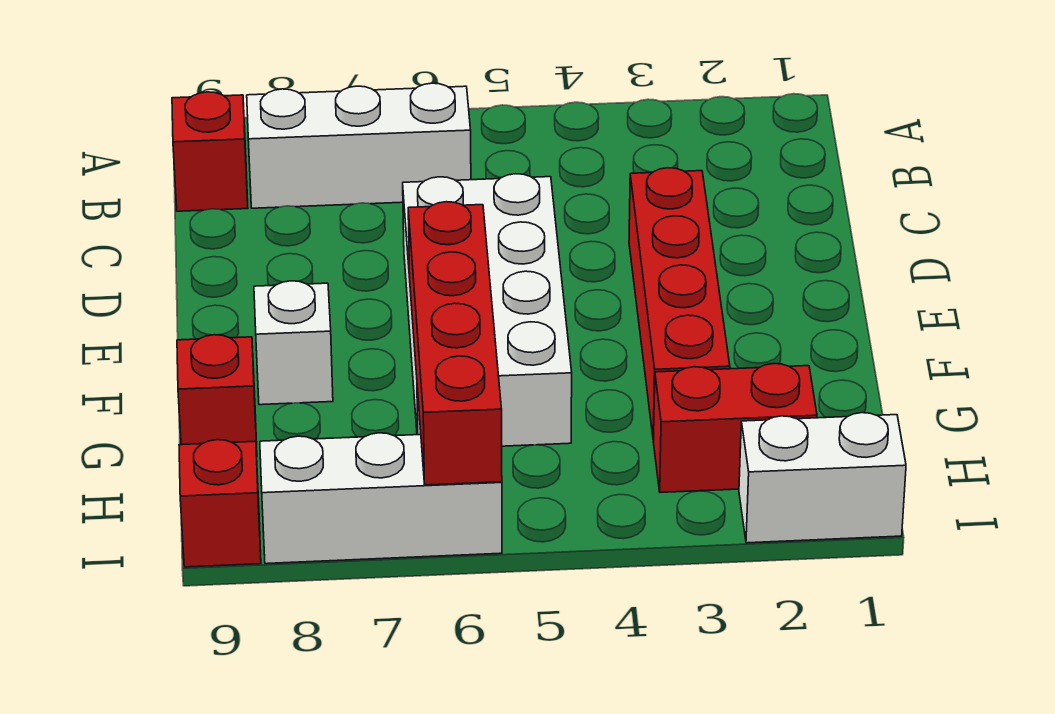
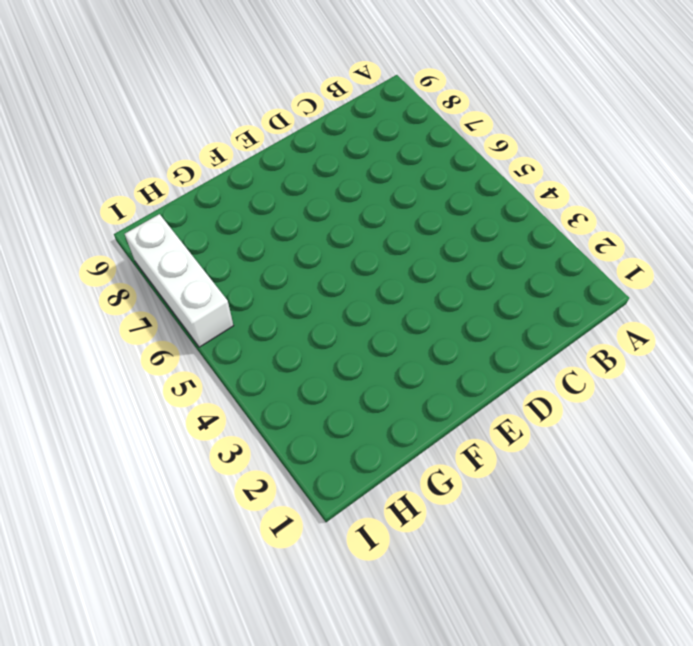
none -> white 1x3 brick [247,83,471,208]
none -> red 1x1 brick [172,92,248,211]

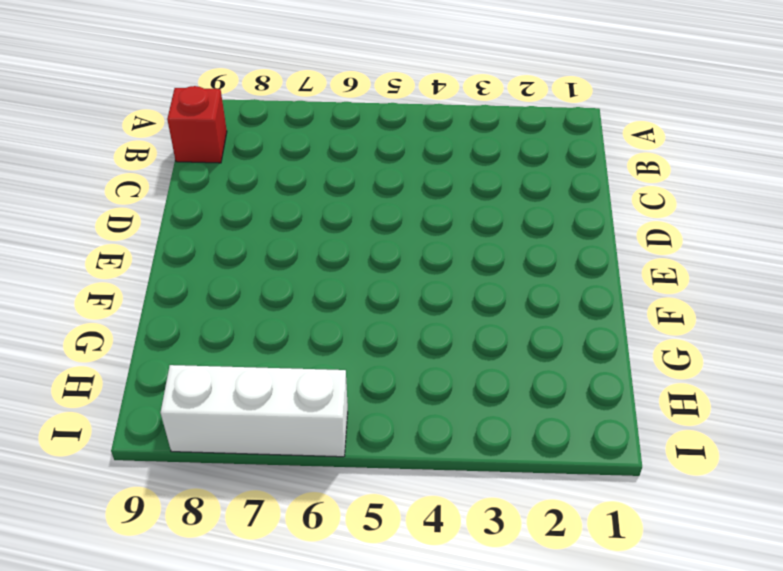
none -> white 1x3 brick [247,83,471,208]
none -> red 1x4 brick [629,168,730,440]

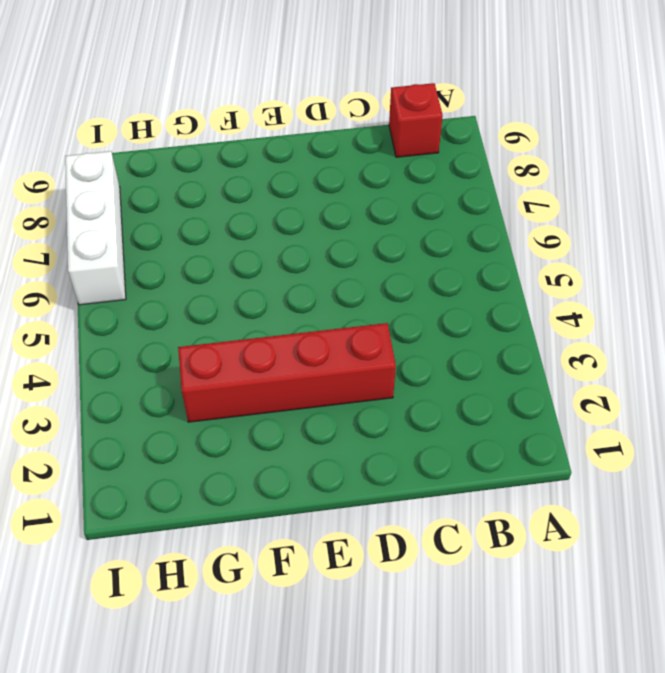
none -> white 1x3 brick [247,83,471,208]
none -> white 2x4 brick [403,174,572,446]

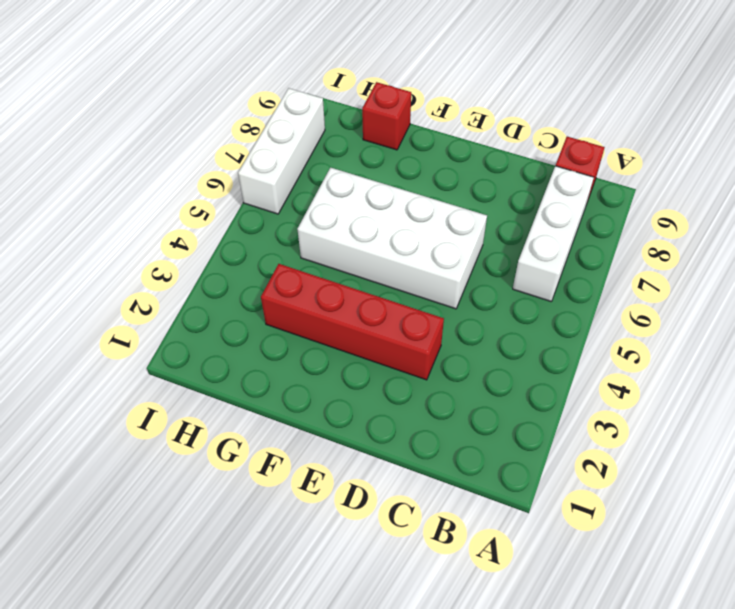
none -> white 1x1 brick [254,281,333,405]
none -> red 1x2 brick [653,364,817,492]

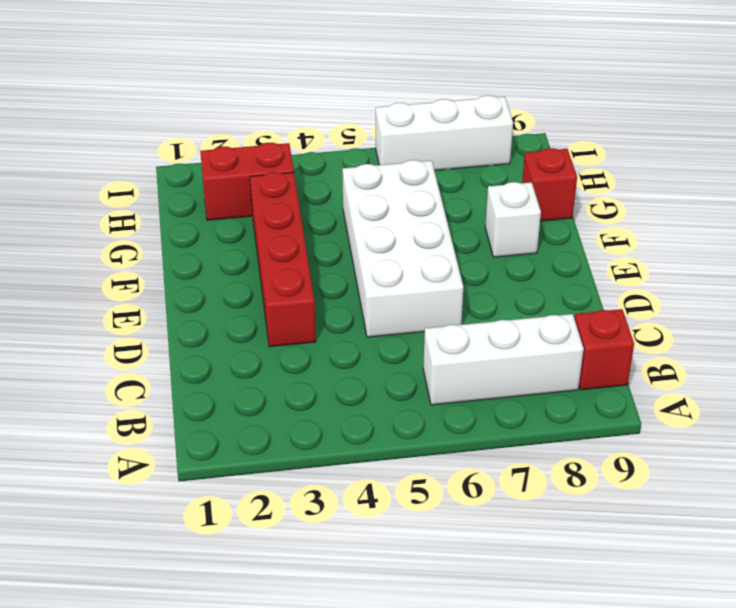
none -> white 1x2 brick [739,413,906,543]
none -> red 1x1 brick [179,440,261,567]

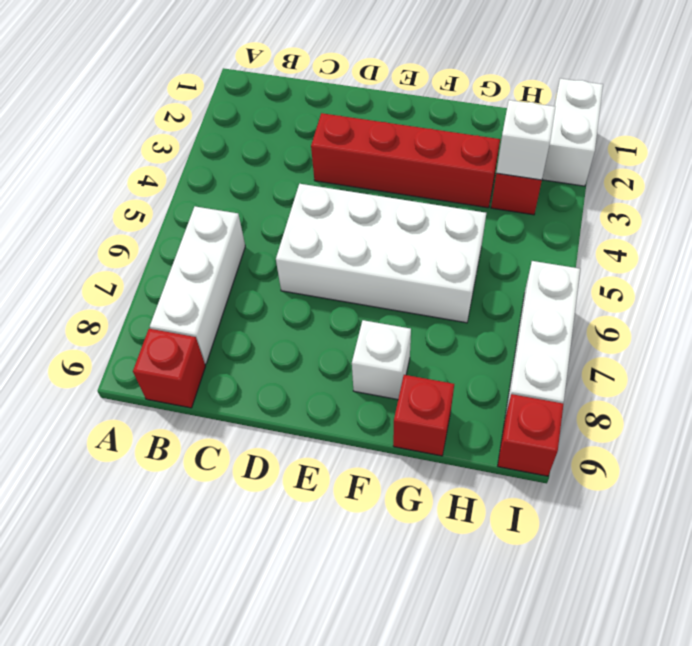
white 1x1 brick [496,100,555,180] -> none
none -> red 1x4 brick [408,202,502,485]

